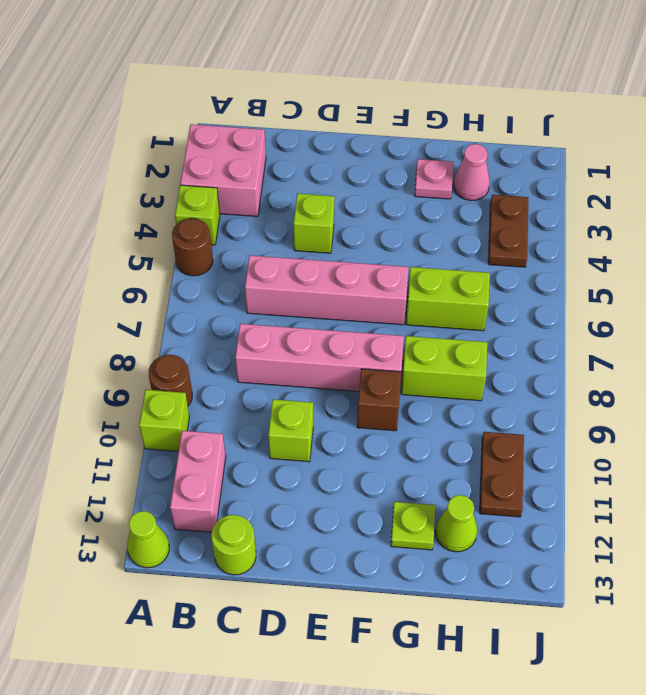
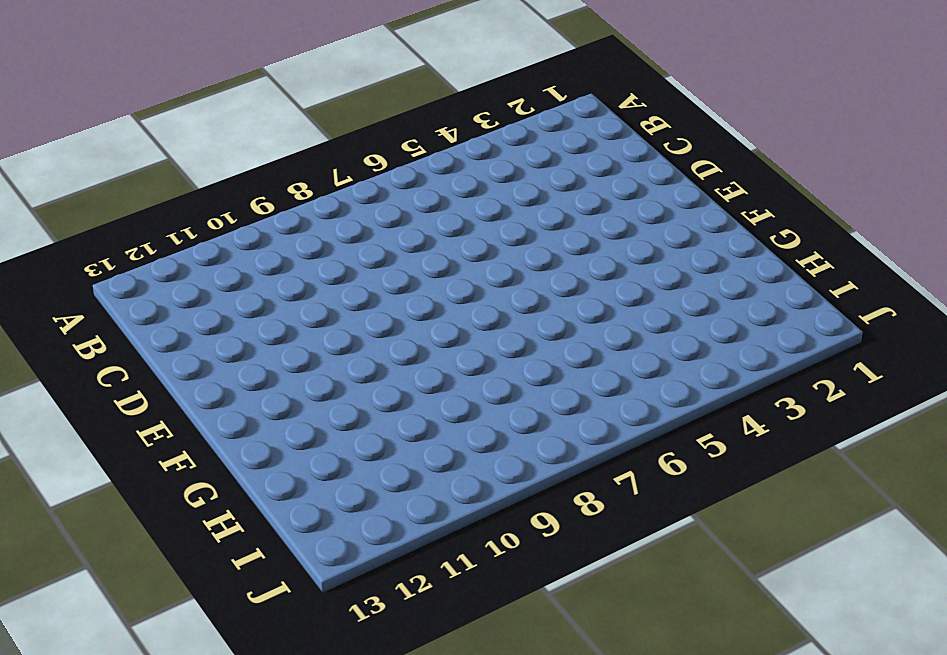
none -> pink 2x2 brick [180,124,266,216]
none -> lime 1x1 brick [175,185,220,245]
none -> brown 1x1 round brick [172,218,213,276]

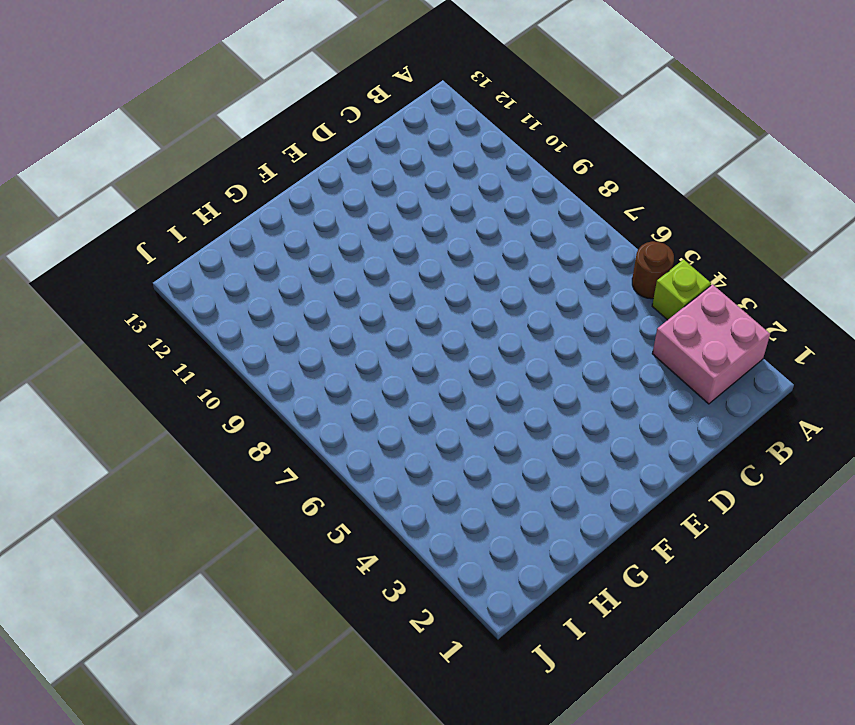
none -> brown 1x1 round brick [149,355,192,406]
none -> lime 1x1 brick [139,390,189,451]
none -> lime 1x1 cone [127,511,169,568]

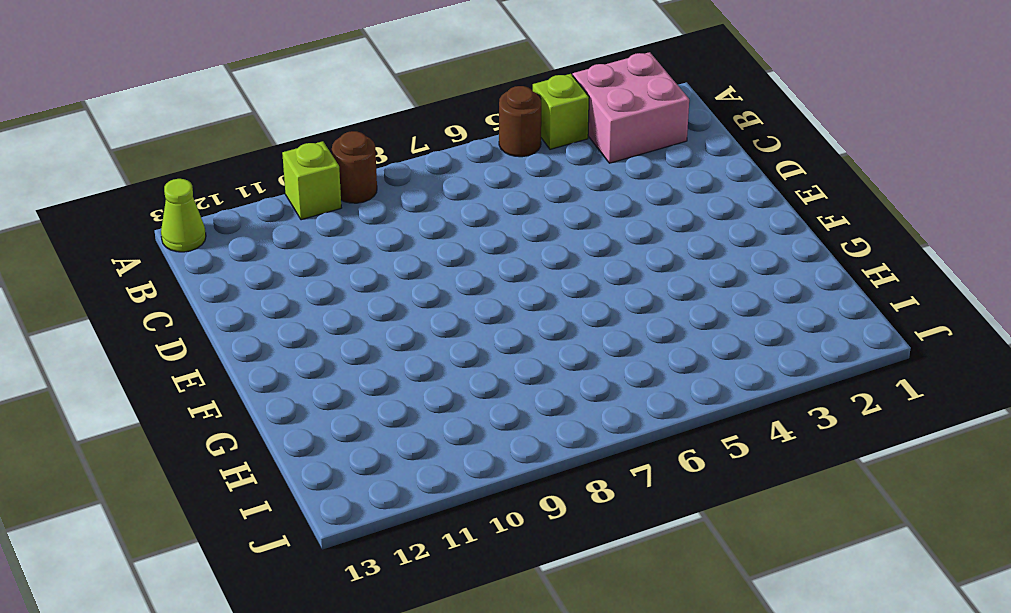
none -> pink 1x2 brick [170,431,226,532]
none -> pink 1x4 brick [245,255,408,325]
none -> pink 1x4 brick [235,324,404,391]

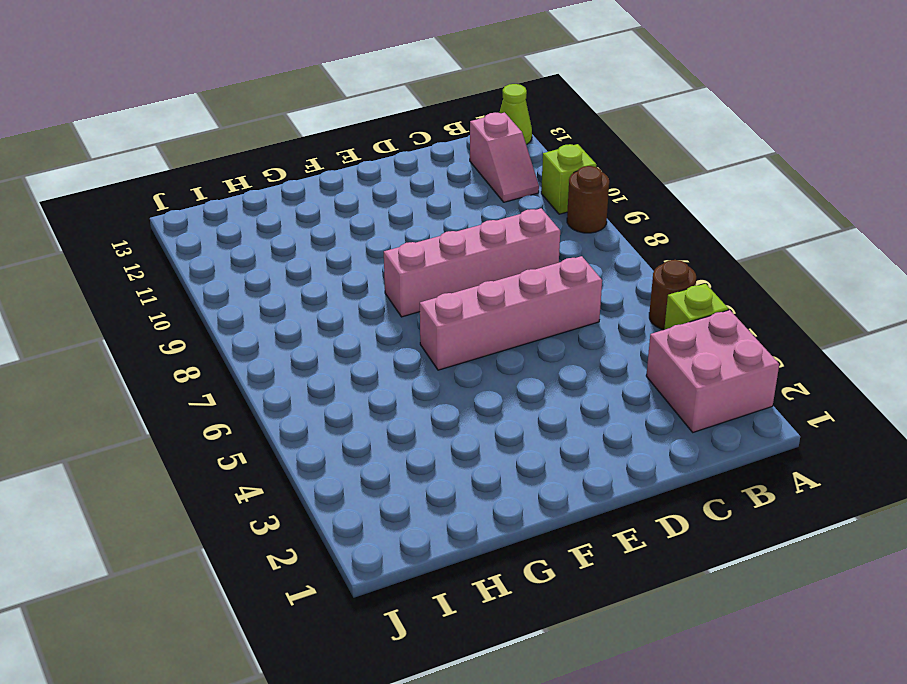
pink 1x2 slope [470,113,539,202] -> pink 1x2 brick [170,431,226,532]
none -> lime 1x1 round brick [211,515,256,575]
none -> lime 1x1 brick [293,193,334,253]
none -> lime 1x1 brick [268,399,313,462]

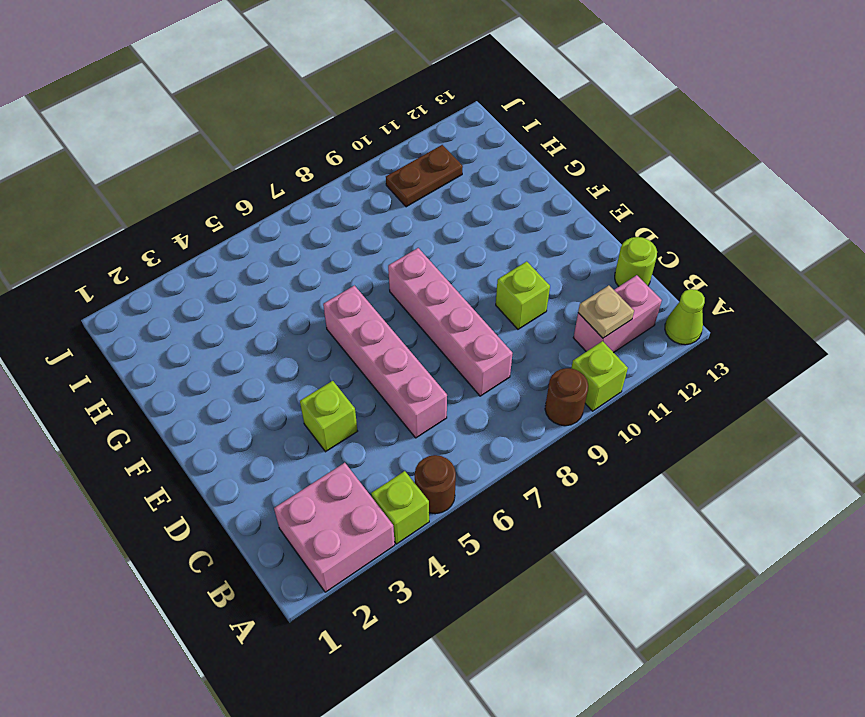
tan 1x1 plate [578,285,634,338] -> none
none -> brown 1x1 brick [357,369,401,431]
none -> pink 1x1 plate [415,159,453,199]
none -> lime 1x2 brick [406,267,490,331]

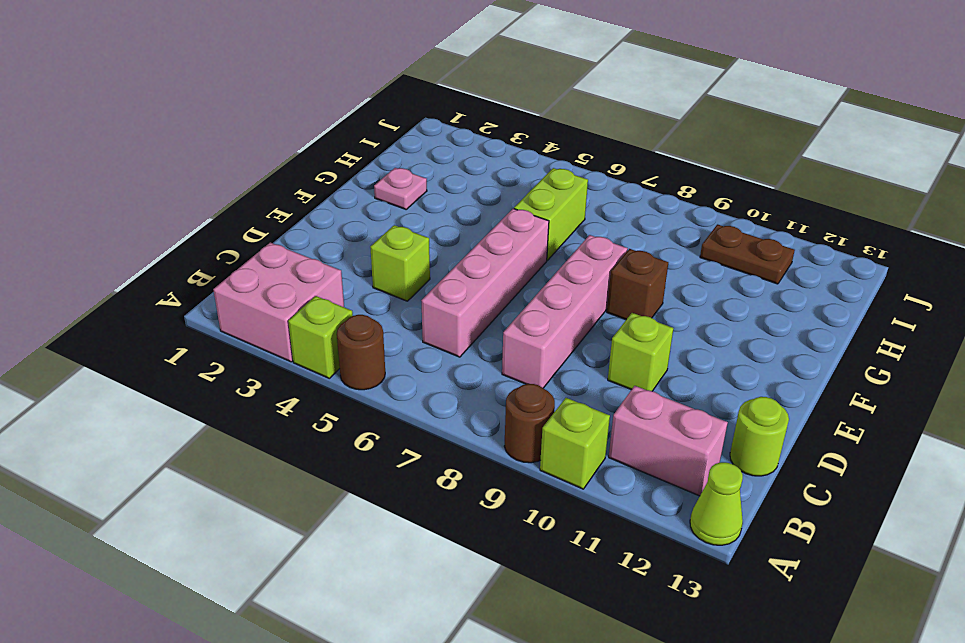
none -> lime 1x2 brick [401,336,487,401]
none -> lime 1x1 plate [391,502,435,550]
none -> pink 1x1 cone [453,144,490,201]

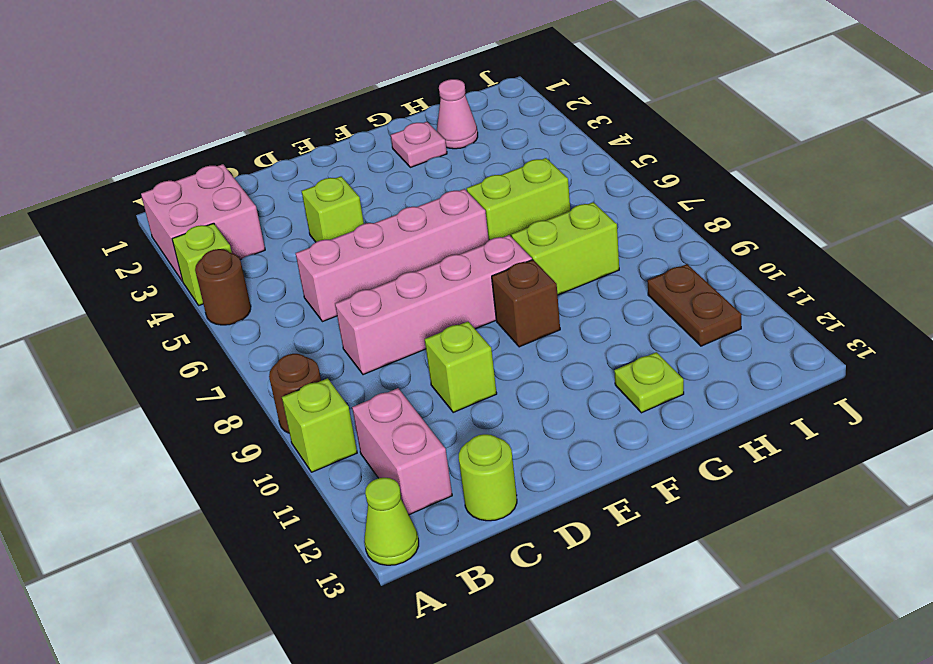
none -> lime 1x1 cone [435,495,477,552]
none -> brown 1x2 plate [488,195,528,267]

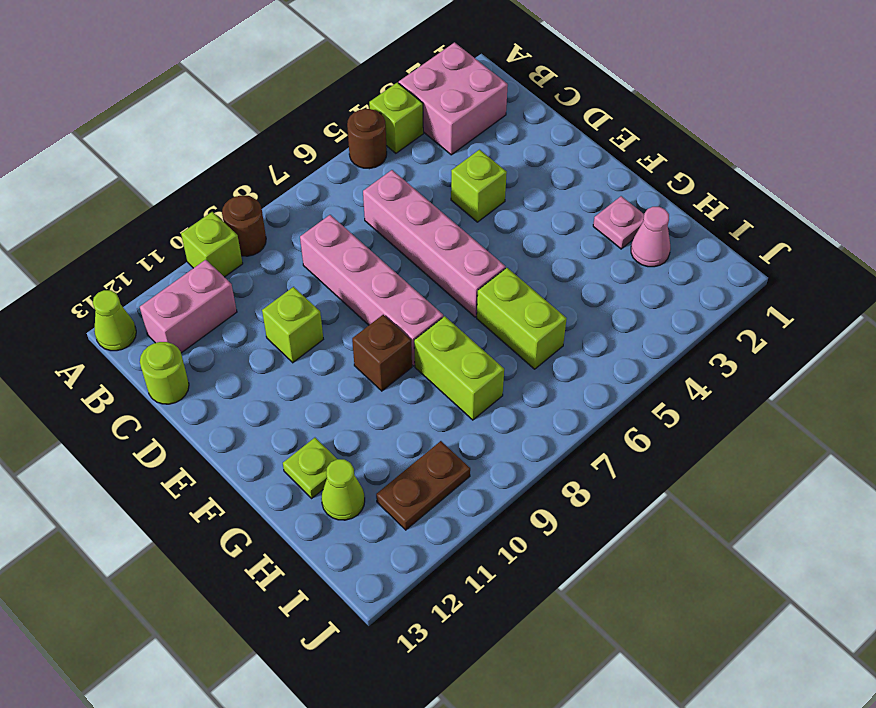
none -> brown 1x2 plate [488,195,528,267]

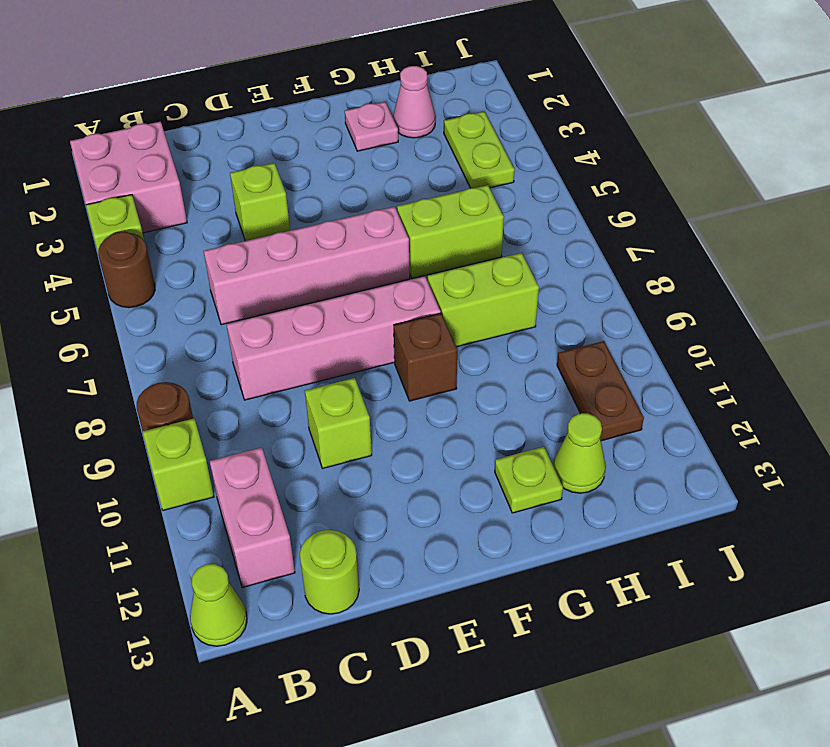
lime 1x2 plate [444,112,515,188] -> brown 1x2 plate [488,195,528,267]

